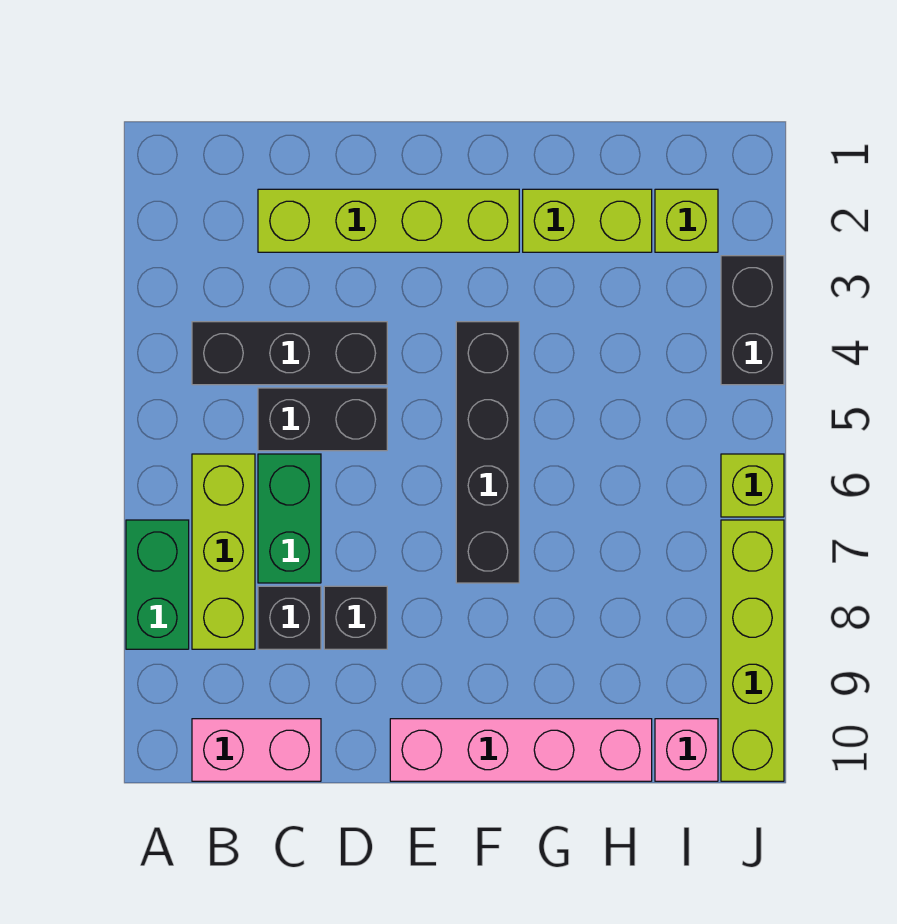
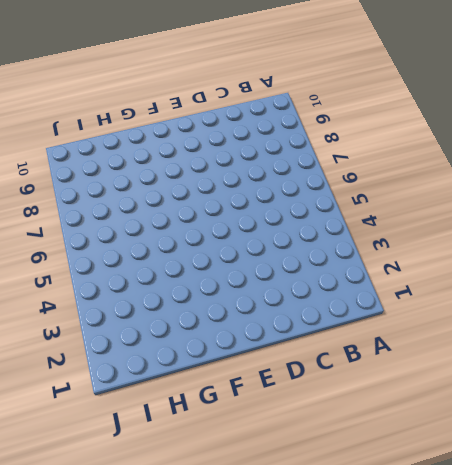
none -> green 1x2 brick [126,520,189,649]
none -> black 1x3 brick [192,322,387,385]
none -> lime 1x3 brick [192,454,255,649]

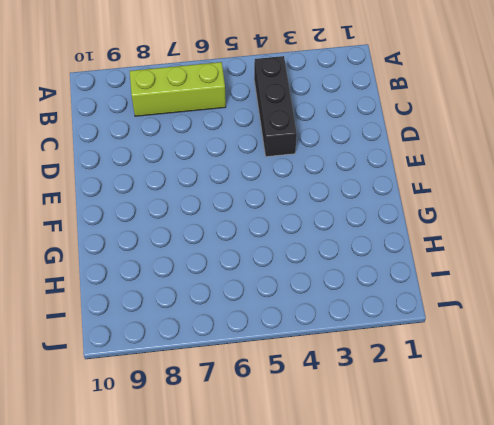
none -> green 1x2 brick [126,520,189,649]
none -> pink 1x2 brick [192,719,321,781]
none -> lime 1x4 brick [258,189,519,252]

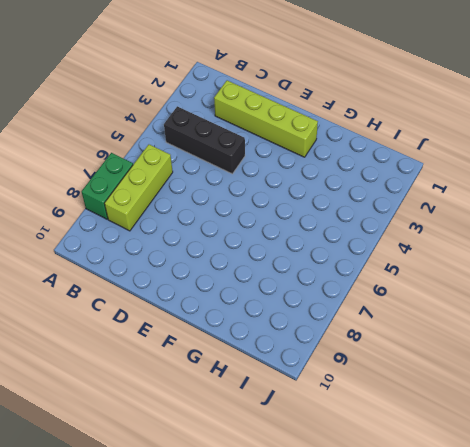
none -> pink 1x2 brick [192,719,321,781]
none -> black 1x2 brick [258,388,387,451]
none -> green 1x2 brick [258,454,321,583]

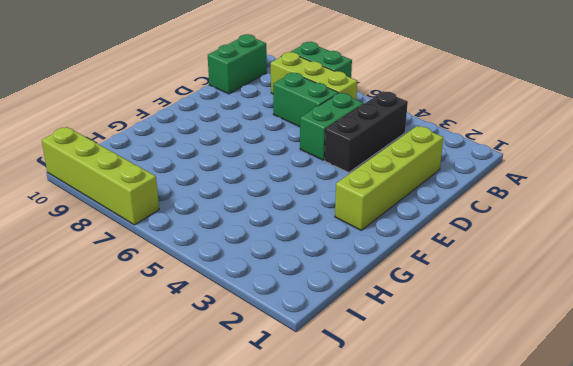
green 1x2 brick [208,34,267,94] -> pink 1x2 brick [192,719,321,781]
green 1x2 brick [300,93,363,160] -> black 1x2 brick [258,388,387,451]
none -> black 1x1 brick [258,586,321,649]
none -> black 1x1 brick [324,586,387,649]
none -> pink 1x4 brick [390,719,652,781]

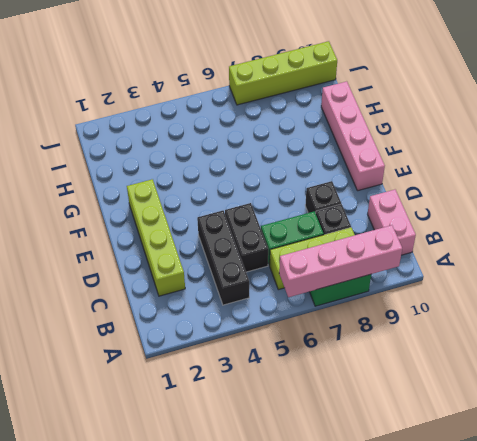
pink 1x4 brick [279,225,402,297] -> none
none -> black 1x4 brick [456,322,519,583]
none -> lime 1x2 brick [523,189,652,252]
none -> lime 1x1 brick [655,189,718,252]

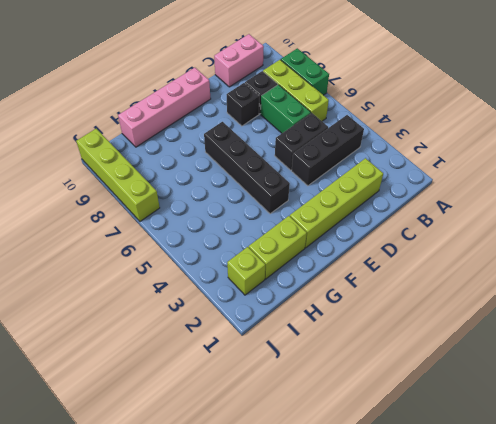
none -> pink 1x1 brick [655,719,718,781]
none -> black 1x2 brick [721,256,784,385]
none -> lime 1x1 brick [721,454,784,517]

